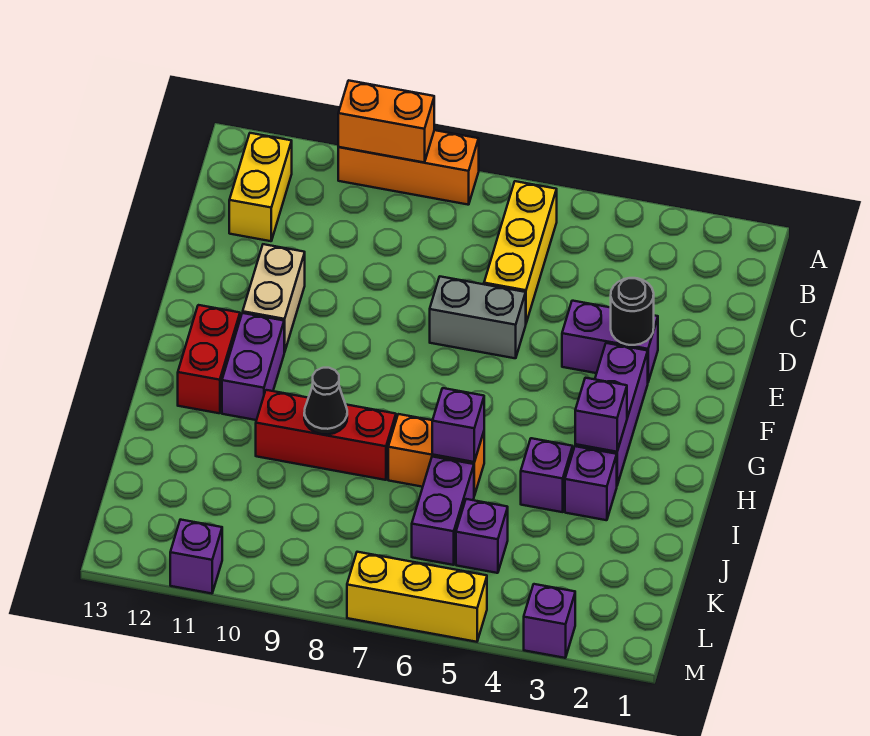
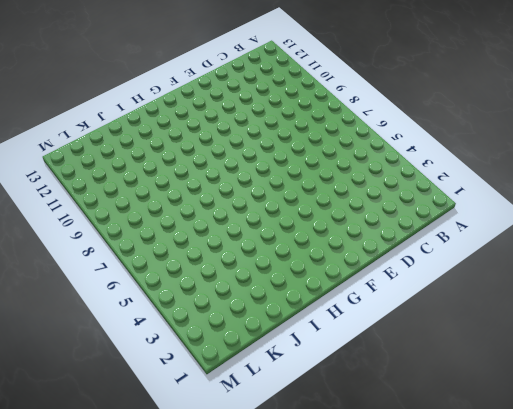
none -> orange 1x3 brick [338,130,479,205]
none -> yellow 1x3 brick [484,181,557,323]
none -> yellow 1x2 brick [229,133,292,241]

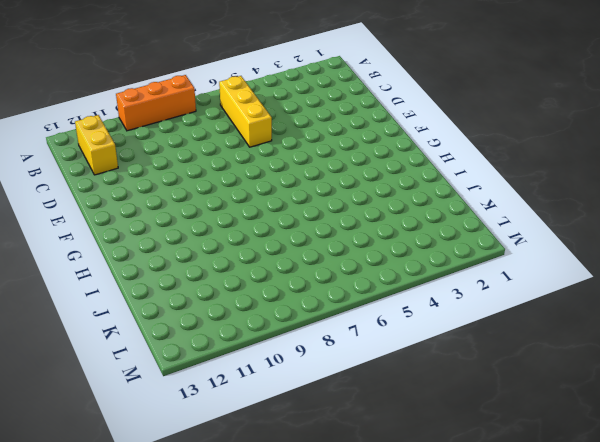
none -> purple 1x2 brick [562,301,658,382]
none -> grey 1x2 brick [430,277,526,358]
none -> tan 1x2 brick [243,244,305,352]

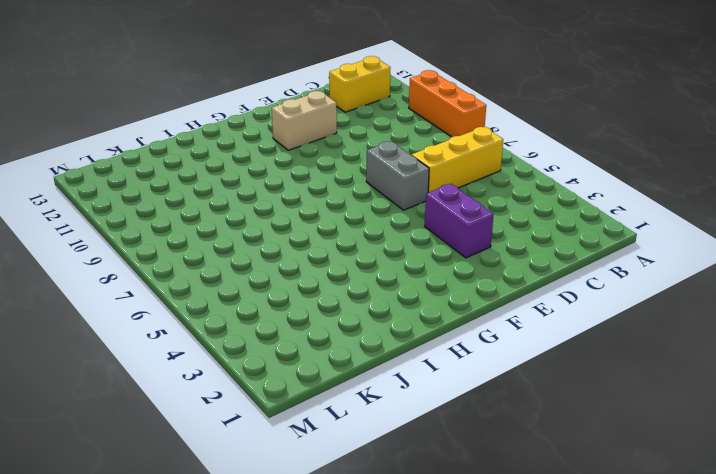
none -> purple 1x3 brick [575,343,648,485]
none -> purple 1x2 brick [222,313,284,420]
none -> red 1x2 brick [178,305,240,413]

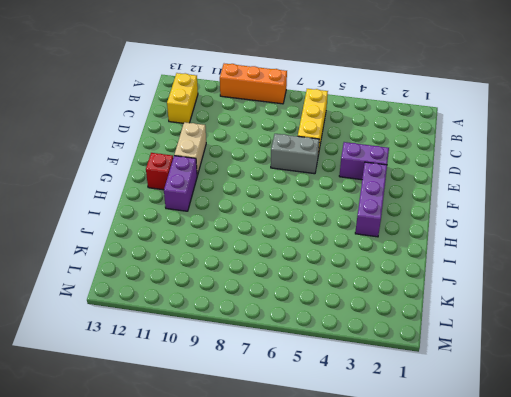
red 1x1 brick [146,153,173,190] -> red 1x2 brick [178,305,240,413]
none -> purple 1x1 brick [565,446,617,520]
none -> purple 1x1 brick [521,438,573,512]
none -> orange 1x2 brick [388,414,484,496]

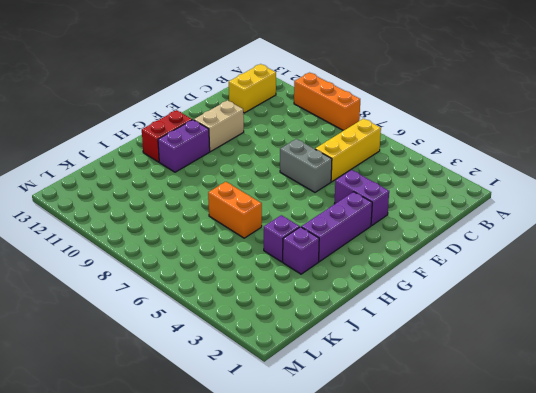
none -> red 1x3 brick [256,390,396,480]
none -> purple 1x2 brick [412,457,474,565]
none -> purple 1x1 brick [456,499,508,573]

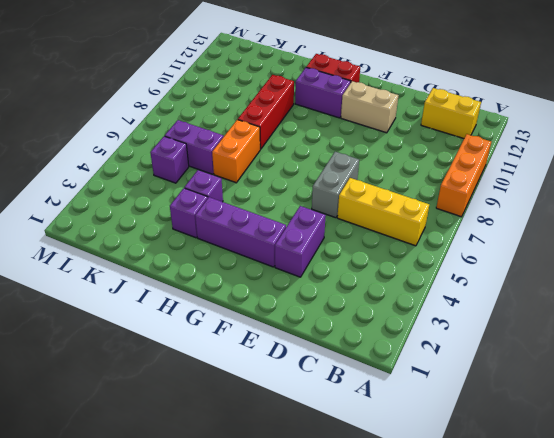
none -> purple 1x1 brick [524,584,575,658]
none -> yellow 1x3 brick [347,552,487,642]
none -> purple 1x1 brick [170,520,222,594]

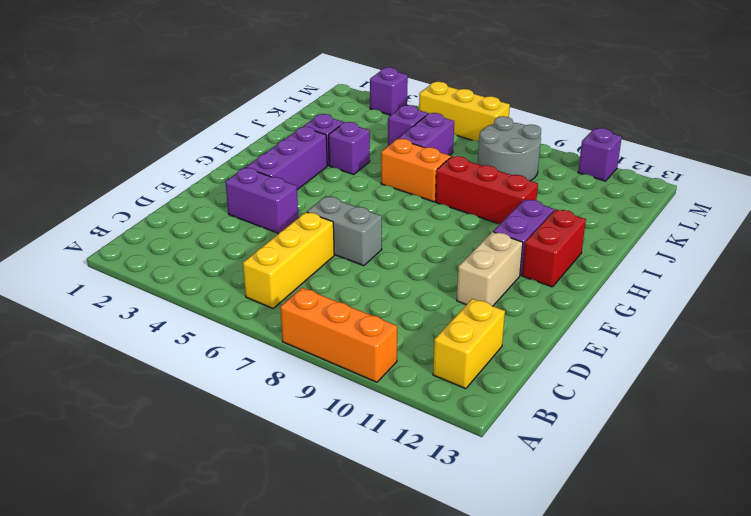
grey 2x2 round brick [478,116,541,181] -> none
none -> orange 1x2 brick [338,80,434,162]
none -> black 1x1 round brick [611,278,654,345]
none -> purple 1x1 brick [575,378,627,452]

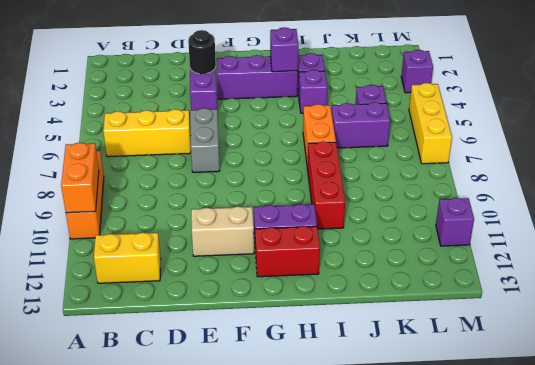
none -> purple 1x1 brick [432,388,484,462]
none -> black 1x1 cone [304,368,347,435]

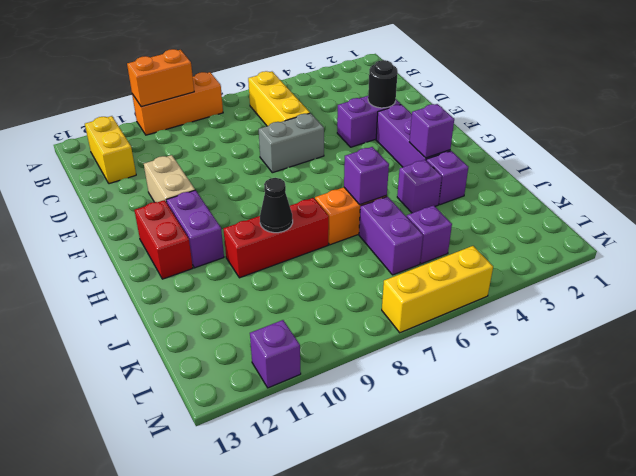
none -> purple 1x1 brick [524,584,575,658]

